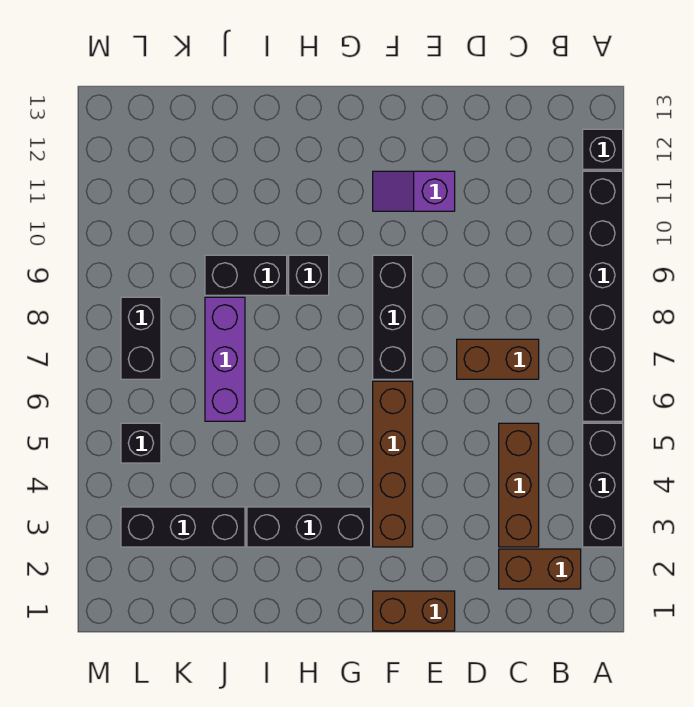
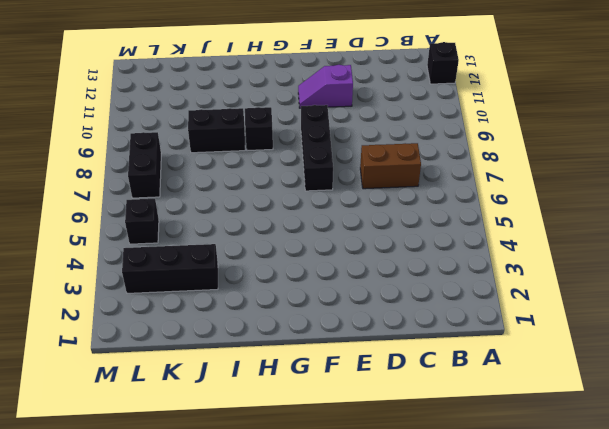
none -> black 1x3 brick [583,423,623,547]
none -> black 1x6 brick [583,171,623,421]
none -> brown 1x2 brick [499,549,581,589]

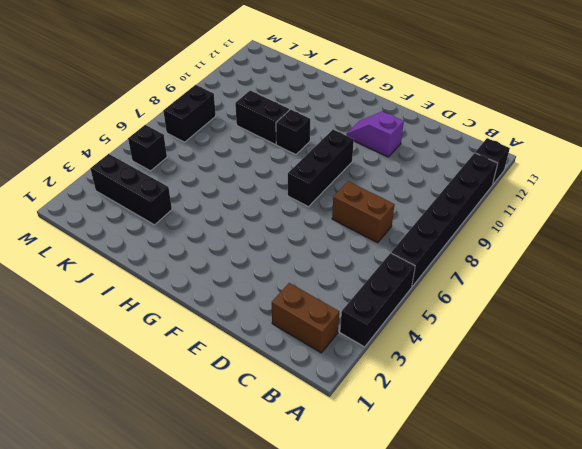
none -> brown 1x3 brick [499,423,539,547]
none -> brown 1x2 brick [373,591,455,631]
none -> brown 1x4 brick [373,381,413,547]

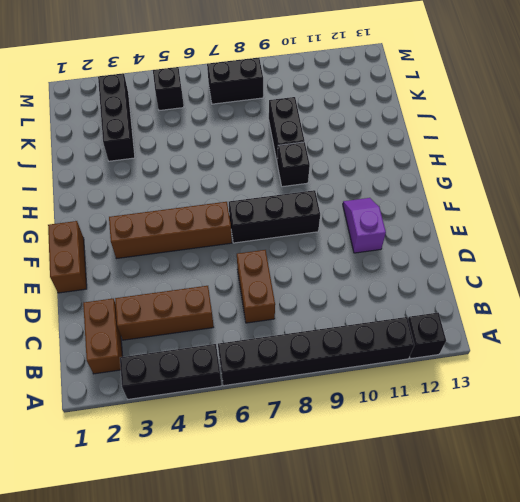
none -> black 1x3 brick [247,507,371,547]
none -> purple 1x3 brick [205,297,245,421]

